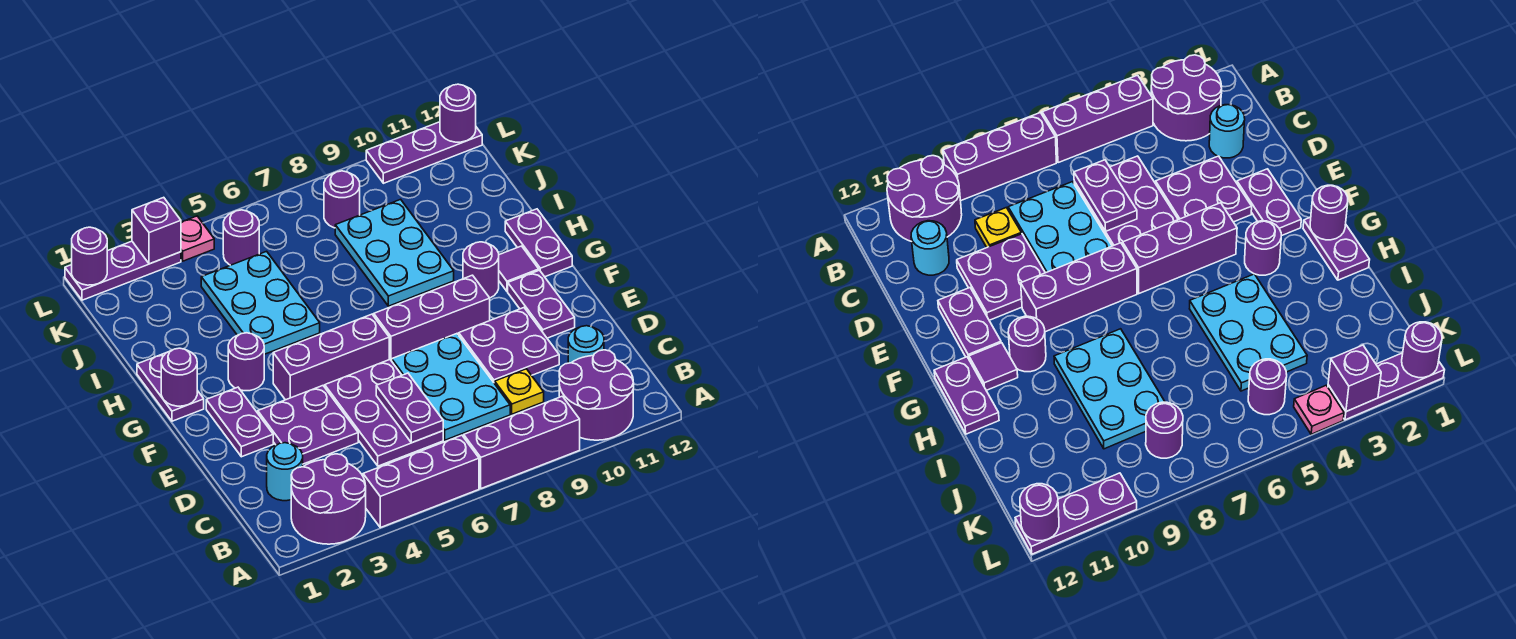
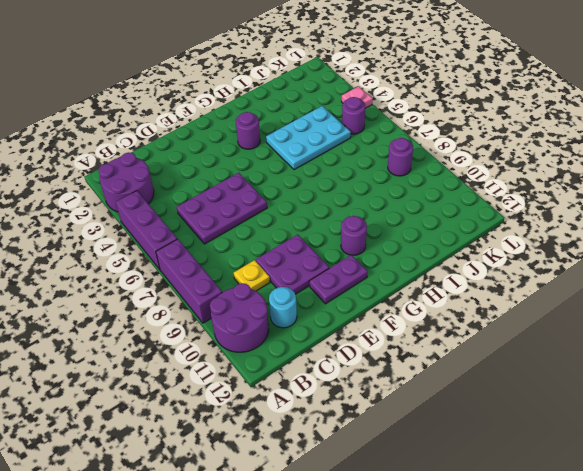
none -> cyan 1x1 round brick [267,443,303,501]
none -> cyan 2x3 plate [392,334,510,440]
none -> purple 2x2 plate [258,386,358,464]
none -> purple 1x2 plate [206,387,273,457]

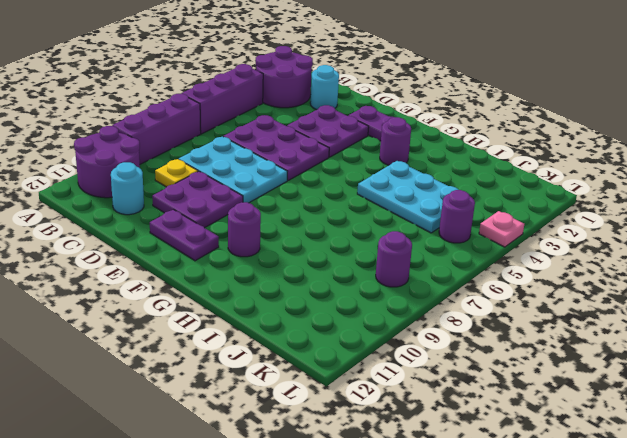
none -> purple 1x3 brick [273,314,389,400]
none -> purple 1x3 brick [374,275,490,361]
none -> purple 1x2 plate [137,353,204,421]
none -> purple 1x1 tile [499,246,539,291]

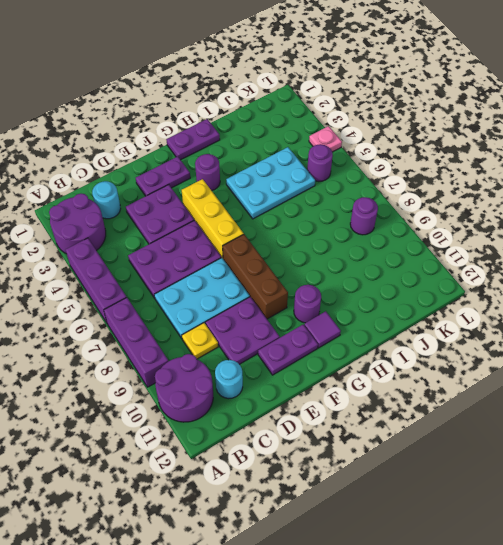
yellow 1x3 brick [182,179,244,258] -> purple 1x3 brick [273,314,389,400]
brown 1x3 brick [223,234,288,319] -> purple 1x3 brick [374,275,490,361]
none -> purple 1x2 plate [505,209,572,277]
none -> cyan 2x3 plate [335,199,454,306]
none -> purple 1x3 plate [65,241,181,300]
none -> purple 1x3 plate [366,122,482,183]

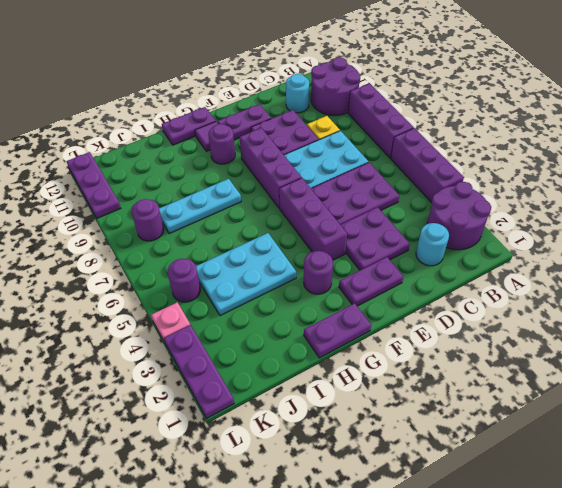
cyan 1x3 plate [159,179,241,234] -> cyan 2x3 plate [335,199,454,306]
none -> purple 1x2 plate [376,373,443,443]
none -> purple 1x1 round brick [161,348,197,406]
none -> purple 1x1 round brick [72,227,107,285]
none -> purple 1x1 brick [132,197,181,264]

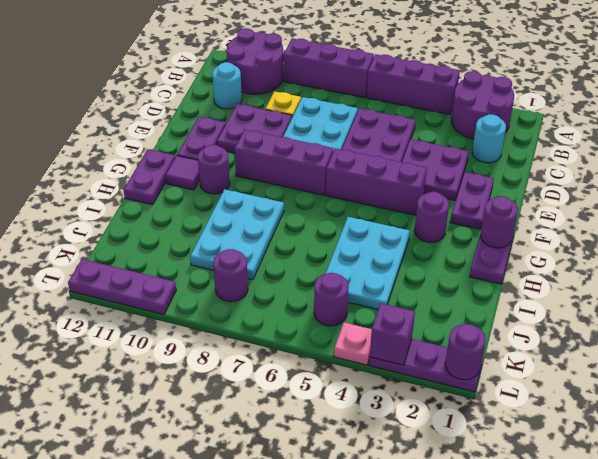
none -> purple 1x2 plate [376,373,443,443]
none -> purple 1x1 round brick [440,84,476,142]

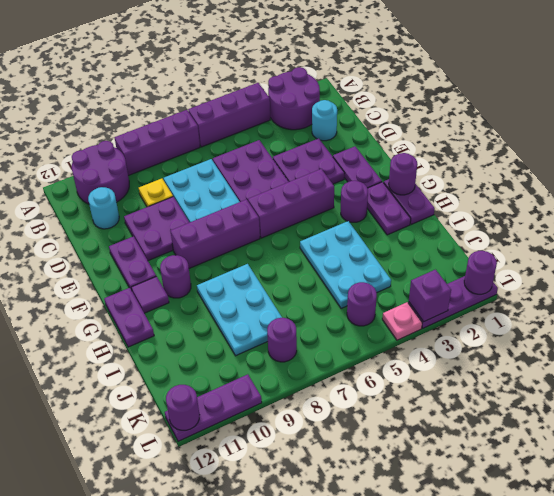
purple 1x2 plate [367,182,411,235] -> purple 1x2 plate moved to [376,373,443,443]

